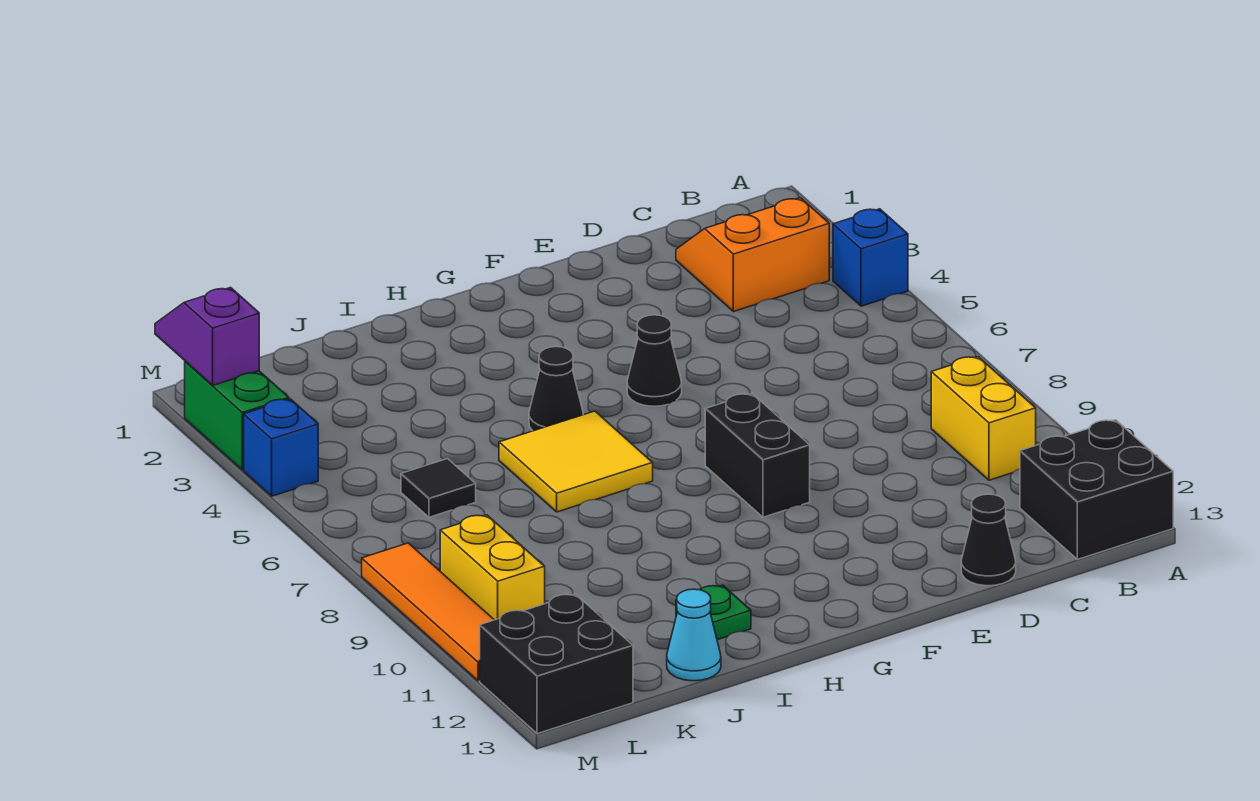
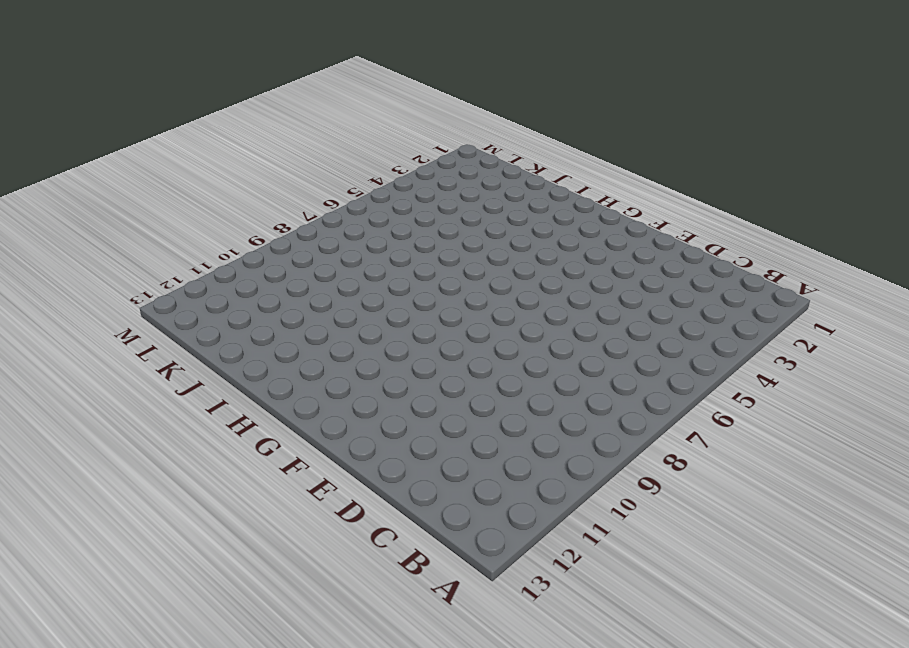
none -> blue 1x1 brick [833,209,908,306]
none -> black 2x2 brick [1020,420,1173,559]
none -> orange 2x2 slope [676,198,829,312]

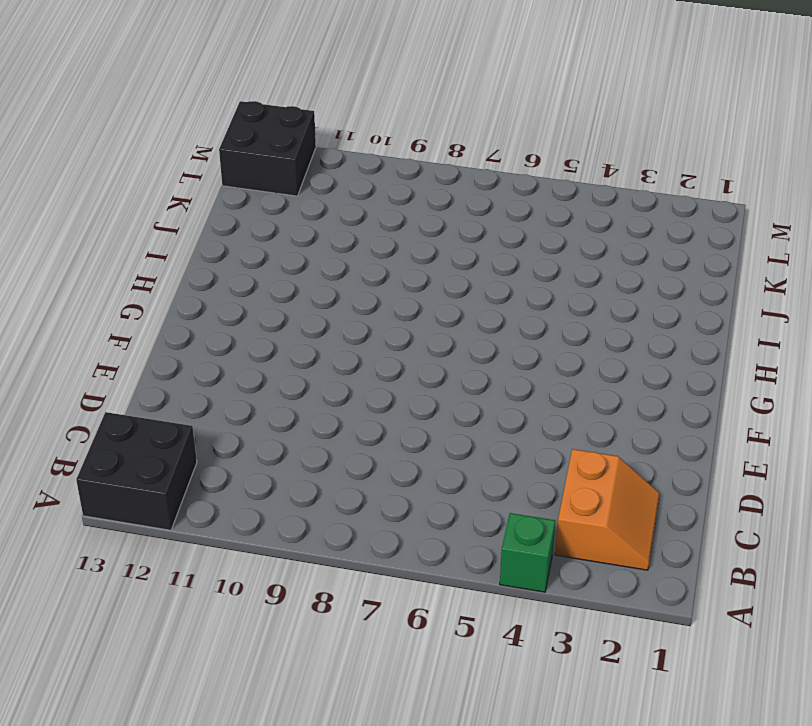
green 1x1 brick [500,513,555,592] -> blue 1x1 brick [833,209,908,306]
none -> yellow 1x2 brick [931,357,1036,480]
none -> black 1x1 cone [961,494,1016,586]
none -> black 1x1 cone [627,315,682,406]

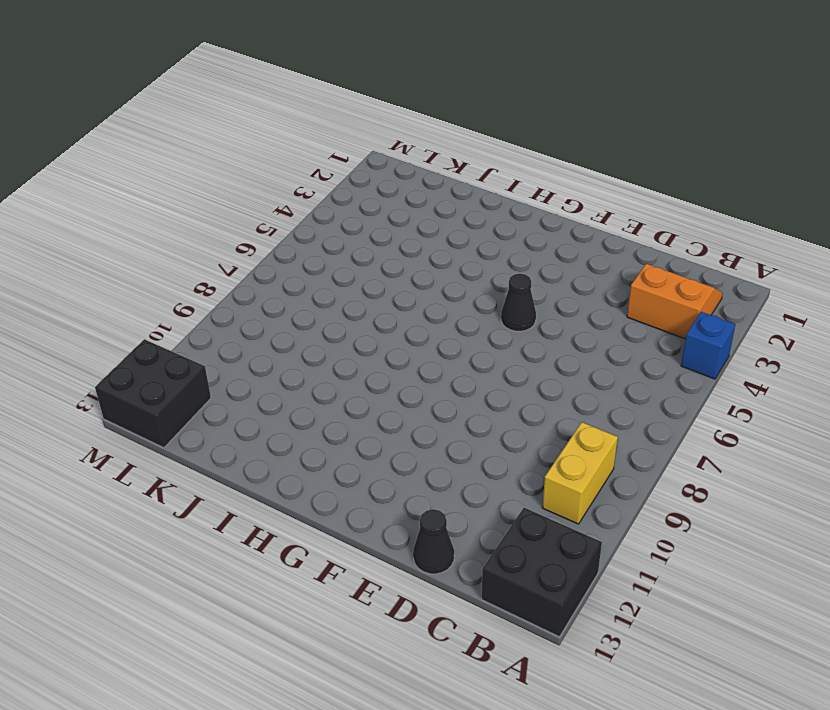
none -> black 1x2 brick [705,394,810,517]
none -> black 1x1 cone [529,347,583,431]
none -> yellow 2x2 tile [499,411,653,512]

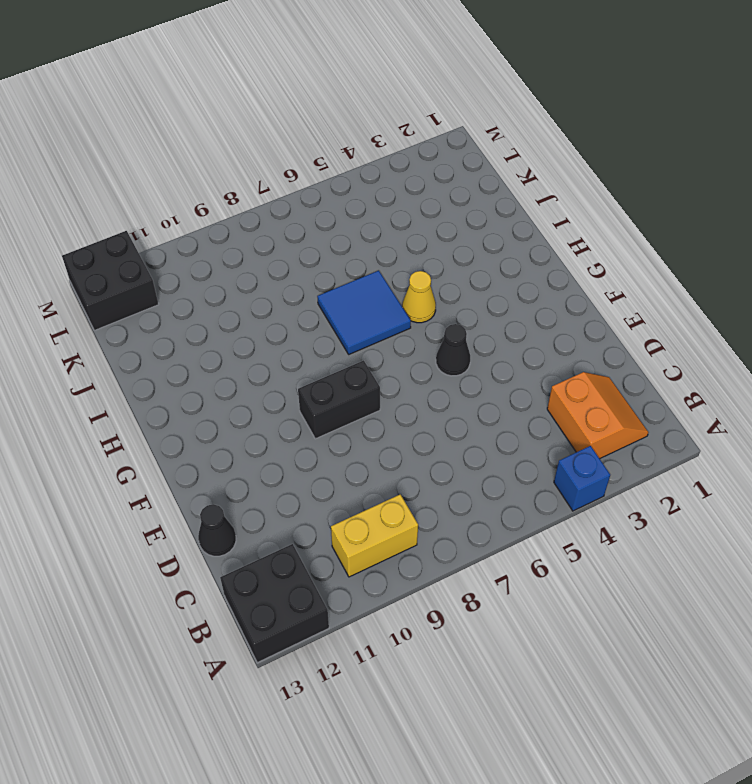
yellow 1x1 cone [402,271,436,323] -> black 1x1 cone [529,347,583,431]
blue 2x2 tile [317,271,411,354] -> yellow 2x2 tile [499,411,653,512]
none -> green 1x1 plate [676,585,751,640]
none -> cyan 1x1 cone [667,589,721,681]
none -> black 1x1 tile [401,459,476,517]

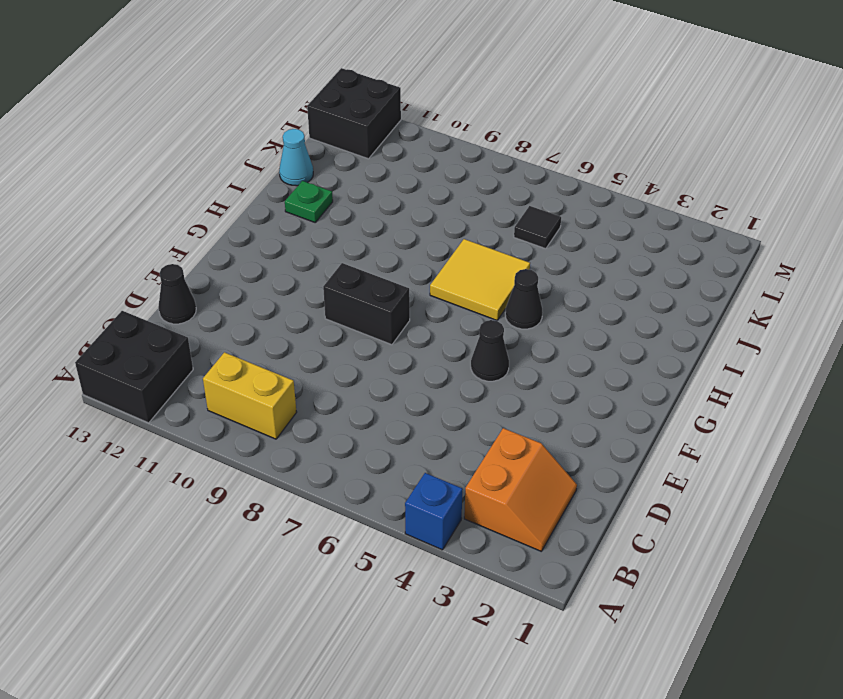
none -> yellow 1x2 brick [440,515,545,620]
none -> green 1x2 brick [185,361,289,470]
none -> blue 1x1 brick [244,399,318,496]

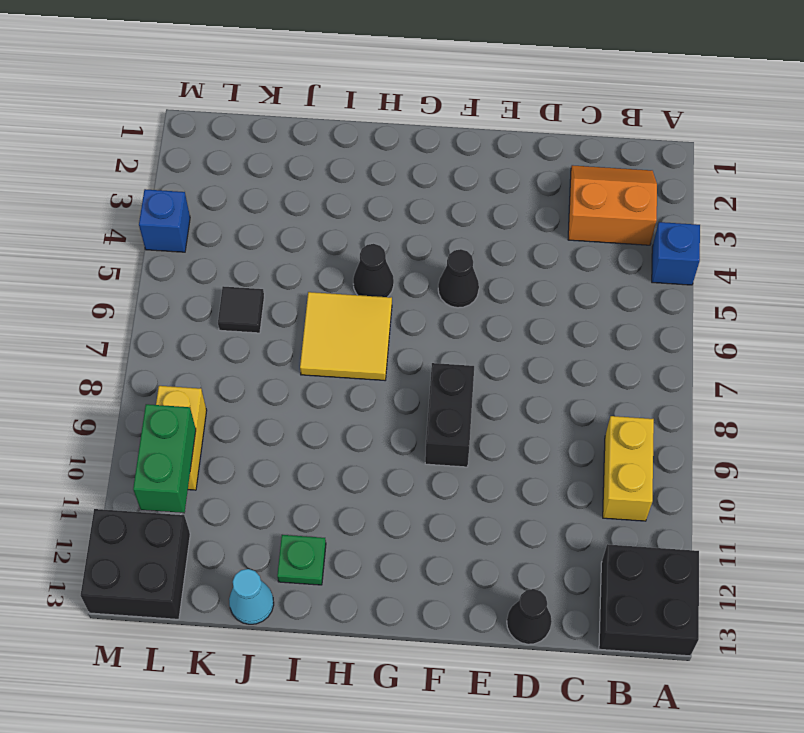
green 1x2 brick [133,404,196,513] -> green 1x2 brick moved to [185,361,289,470]
none -> orange 1x4 tile [362,543,494,681]
none -> purple 1x2 slope [155,288,259,385]

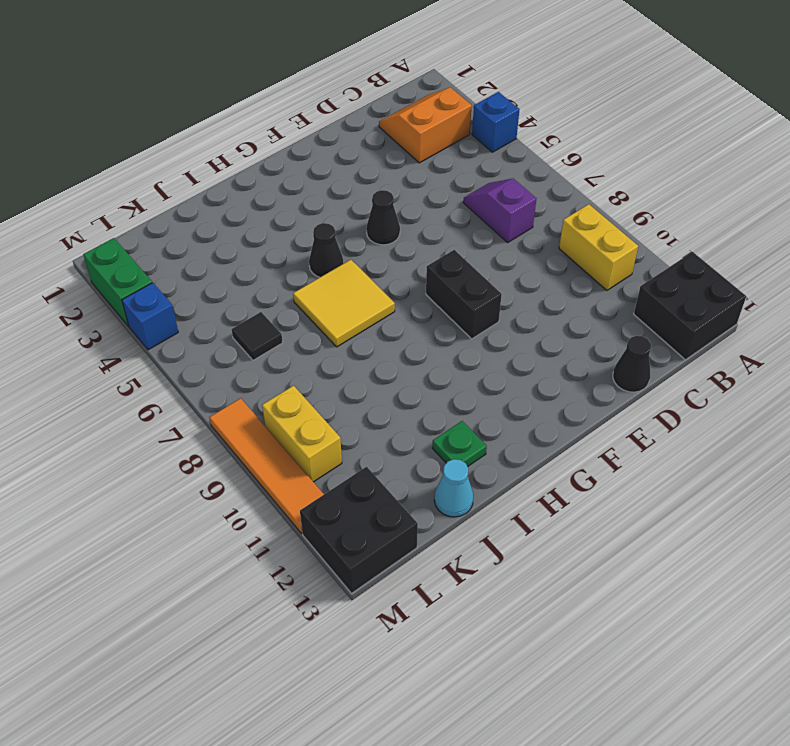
purple 1x2 slope [463,178,536,242] -> purple 1x2 slope moved to [155,288,259,385]

